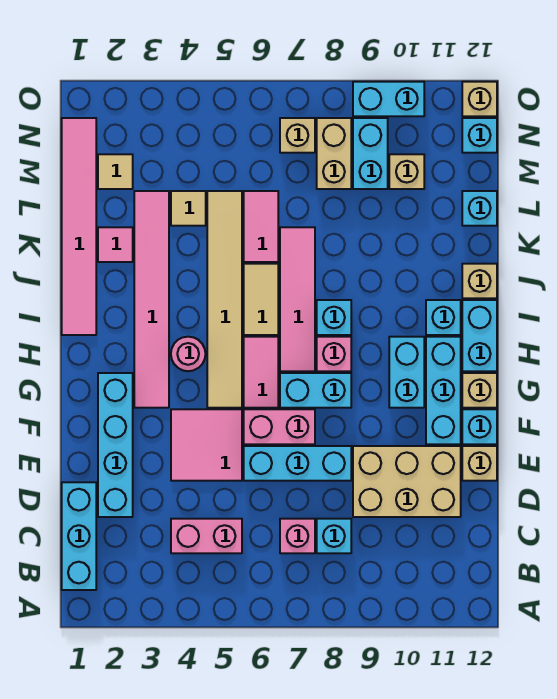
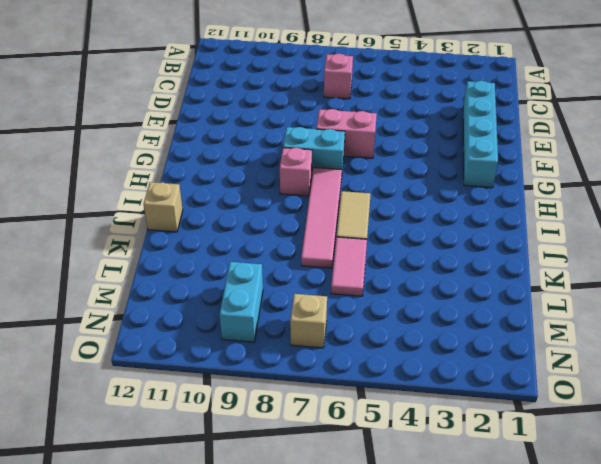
none -> cyan 1x3 brick [62,482,96,590]
none -> pink 1x2 brick [171,519,242,553]
none -> cyan 1x1 brick [317,519,351,553]
none -> tan 2x3 brick [353,446,461,517]

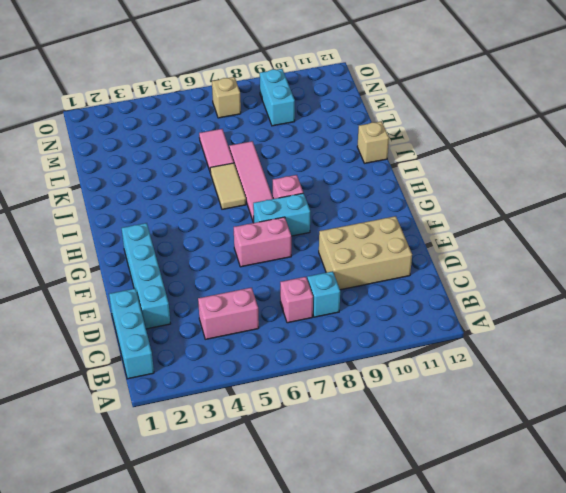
none -> pink 2x2 tile [171,409,242,481]
none -> cyan 1x3 brick [244,446,351,481]
none -> tan 1x1 brick [462,446,497,481]
none -> cyan 1x3 brick [426,337,461,444]

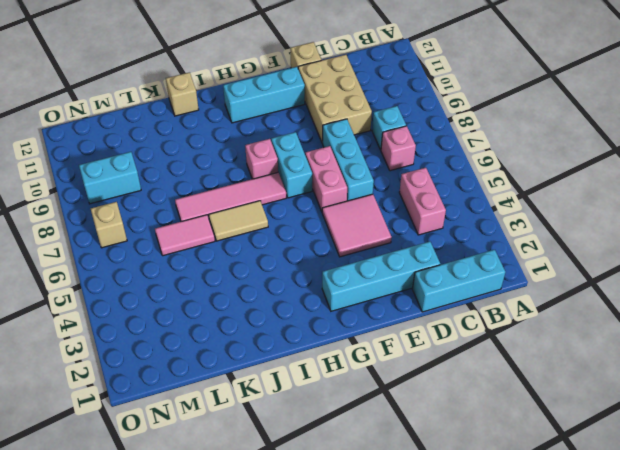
none -> cyan 1x1 brick [462,409,497,444]
none -> pink 1x6 tile [134,191,169,408]
none -> tan 1x6 tile [207,191,242,408]
none -> pink 1x2 tile [244,337,278,408]

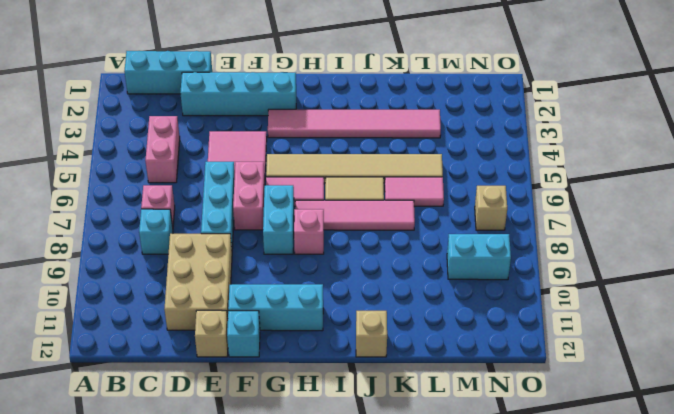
none -> cyan 1x2 brick [389,337,424,408]
none -> tan 1x1 brick [462,373,497,408]
none -> pink 1x1 round brick [171,337,205,371]
none -> cyan 1x2 brick [462,300,497,371]

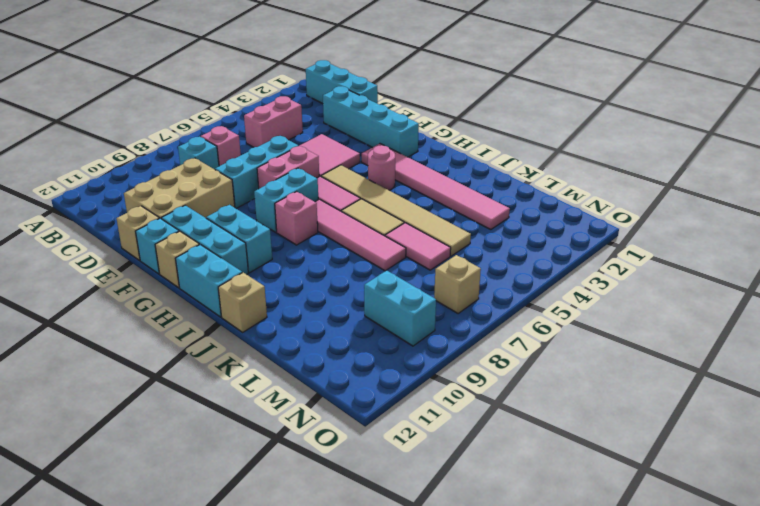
none -> pink 1x6 tile [62,118,96,335]
none -> cyan 1x1 brick [317,300,351,335]
none -> cyan 1x1 brick [426,300,461,335]
none -> pink 1x1 tile [98,227,133,262]

